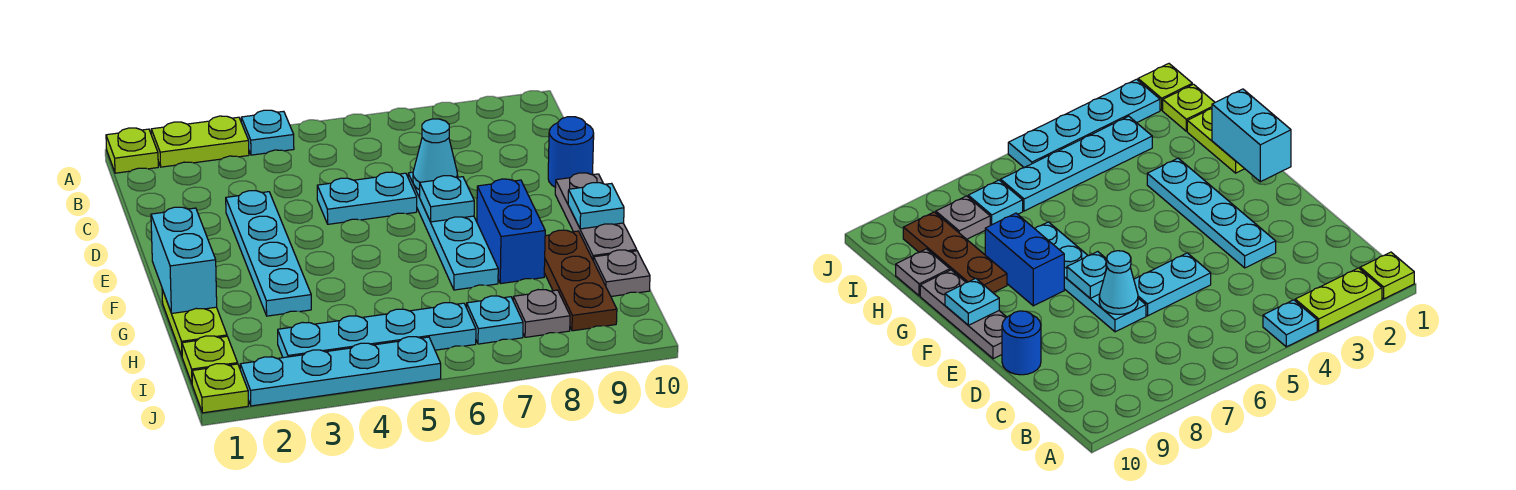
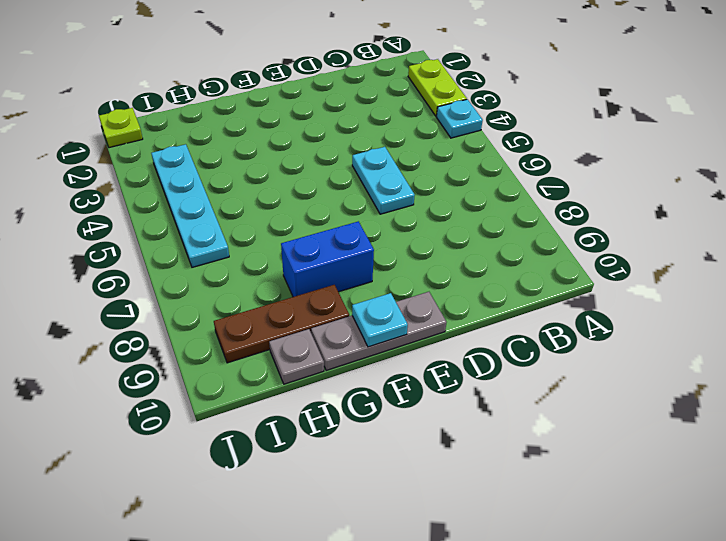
none -> lime 1x1 plate [106,128,158,173]
none -> cyan 1x4 plate [226,191,311,316]
none -> cyan 1x4 plate [408,172,498,290]

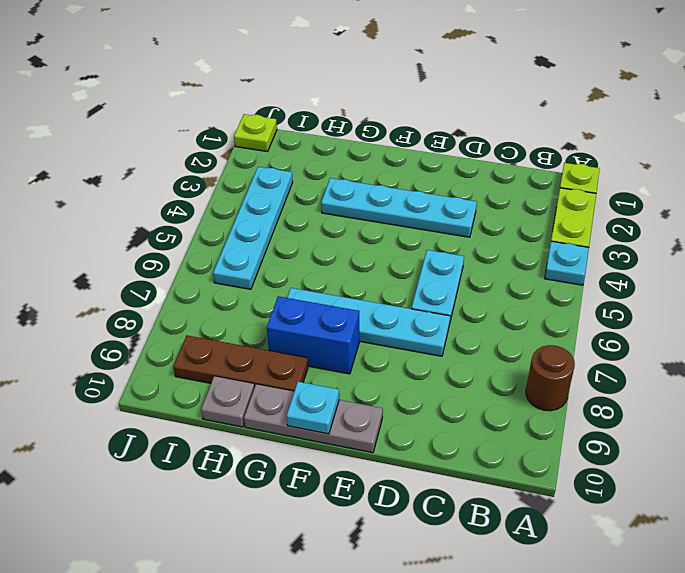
brown 1x1 round brick [526,345,575,411] -> none
none -> blue 1x1 round brick [548,117,594,187]
none -> lime 1x2 plate [162,289,227,356]
none -> lime 1x1 plate [182,336,238,383]

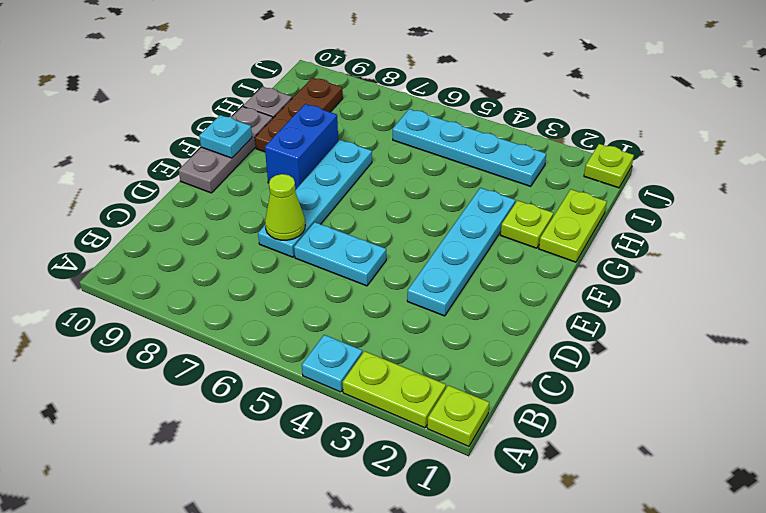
lime 1x1 cone [265,174,305,240] -> cyan 1x1 cone [413,119,458,190]
lime 1x1 plate [501,201,553,248] -> lime 1x1 plate moved to [182,336,238,383]
none -> blue 1x1 round brick [548,117,594,187]
none -> cyan 1x1 plate [467,296,523,344]
none -> grey 1x1 plate [513,290,570,337]

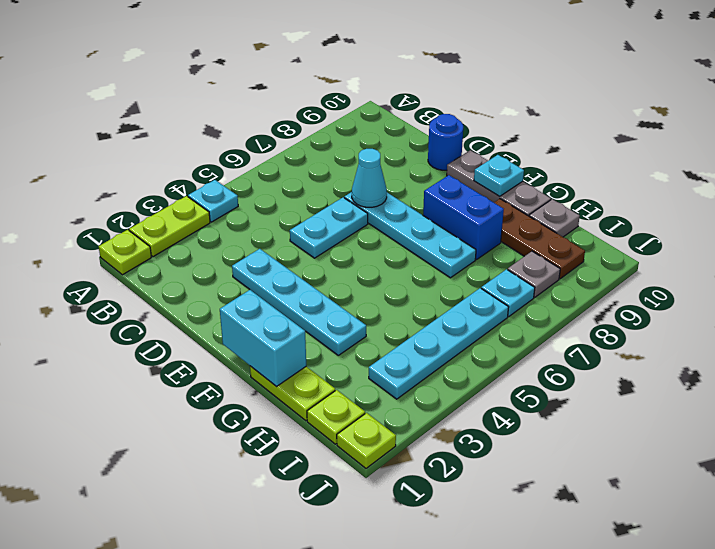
none -> cyan 1x4 plate [240,337,441,406]
none -> cyan 1x1 plate [420,176,474,222]

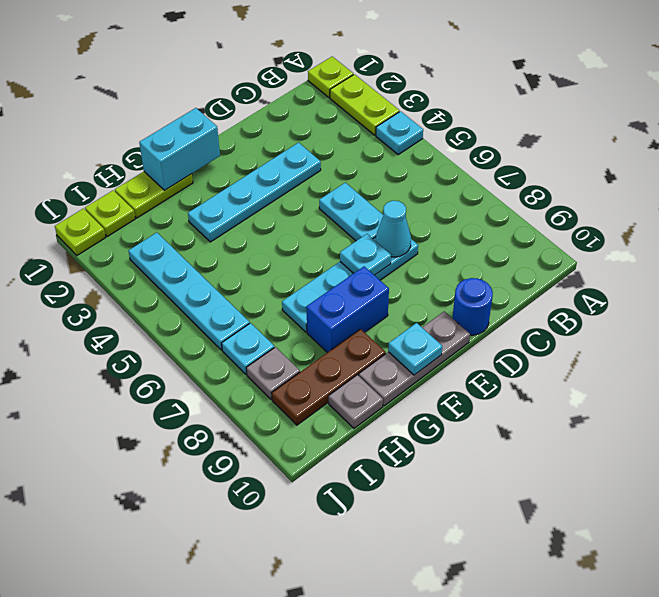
none -> cyan 1x4 plate [240,337,441,406]

